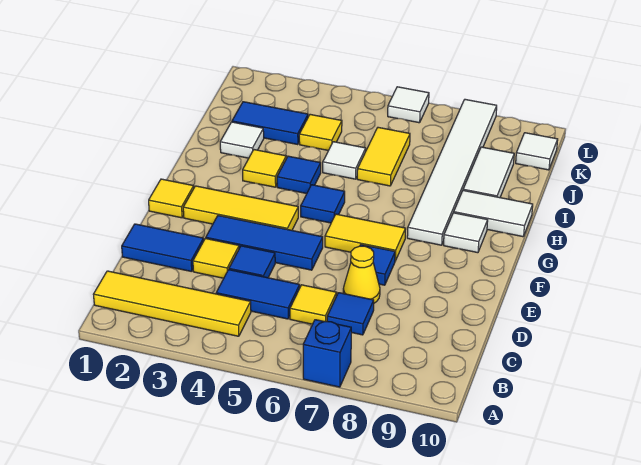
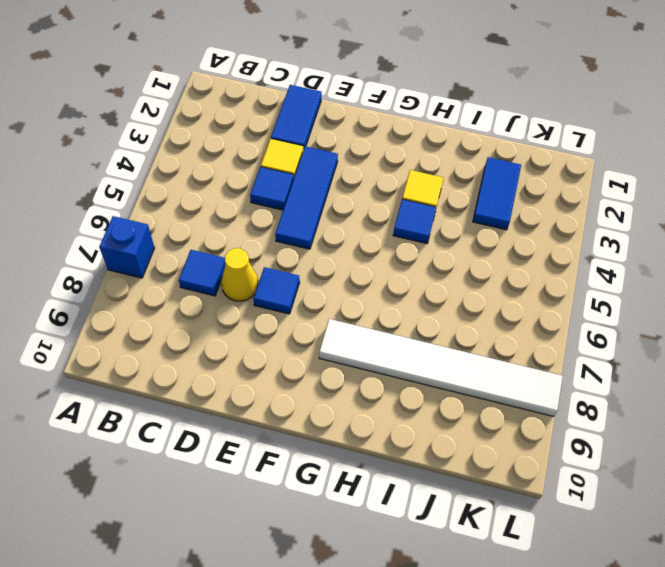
none -> yellow 1x4 tile [93,271,251,336]
none -> blue 1x2 tile [216,270,300,319]
none -> yellow 1x1 tile [290,285,337,324]

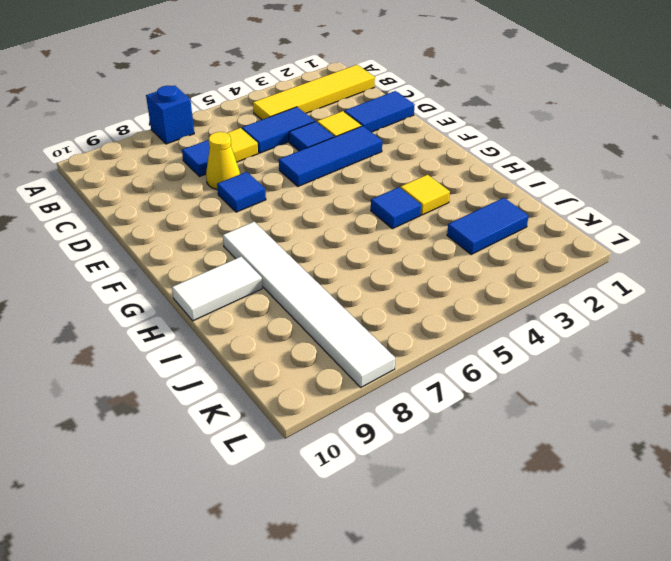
none -> yellow 1x1 tile [149,179,194,218]
none -> yellow 1x3 tile [183,186,298,230]
none -> yellow 1x2 tile [325,214,406,261]

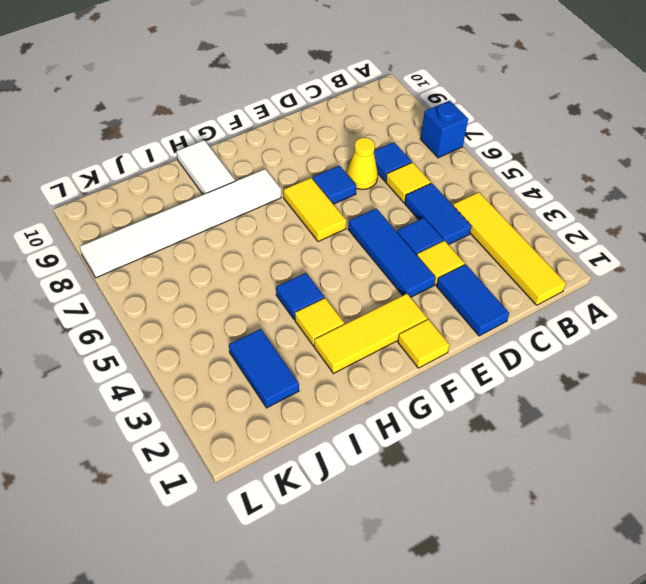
yellow 1x3 tile [314,294,427,373] -> yellow 1x3 tile turned to [183,186,298,230]
none -> blue 1x1 tile [301,185,345,223]
none -> white 1x1 tile [444,213,488,253]
none -> white 1x1 tile [220,122,264,158]

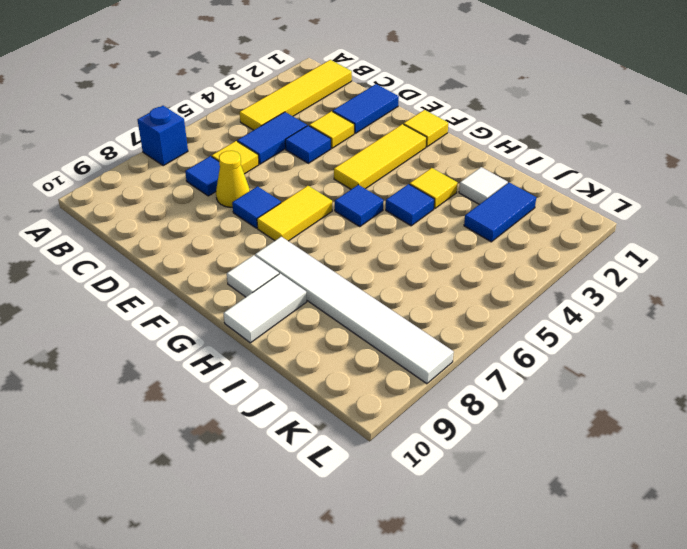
none -> blue 1x3 tile [206,216,323,270]
none -> white 1x1 tile [323,142,366,179]
none -> yellow 1x2 tile [357,127,410,186]

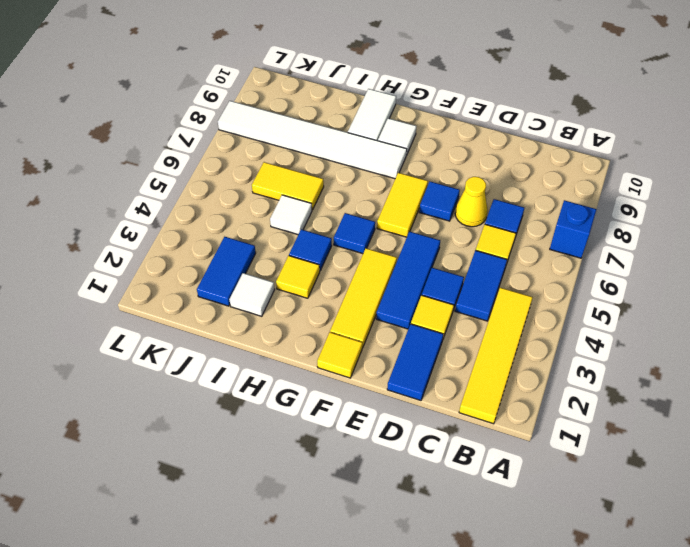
none -> white 1x2 tile [463,147,514,198]
none -> yellow 1x1 tile [299,114,342,150]
none -> white 1x1 tile [516,133,558,170]

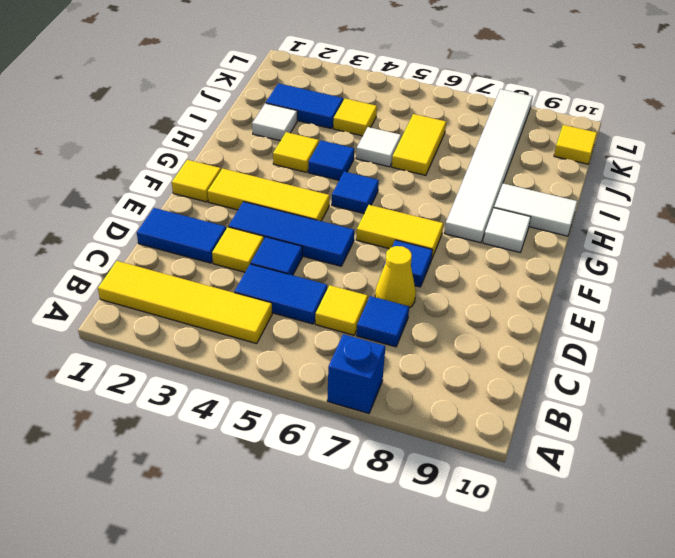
yellow 1x1 tile [554,125,597,164] -> white 1x1 tile [516,133,558,170]
none -> white 1x2 tile [463,147,514,198]
none -> white 1x1 tile [388,87,429,123]

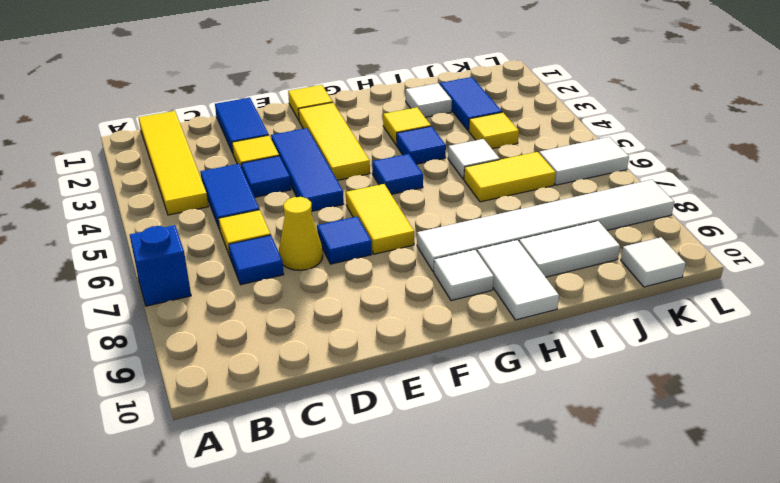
white 1x2 tile [539,137,629,185] -> white 1x1 tile [388,87,429,123]

